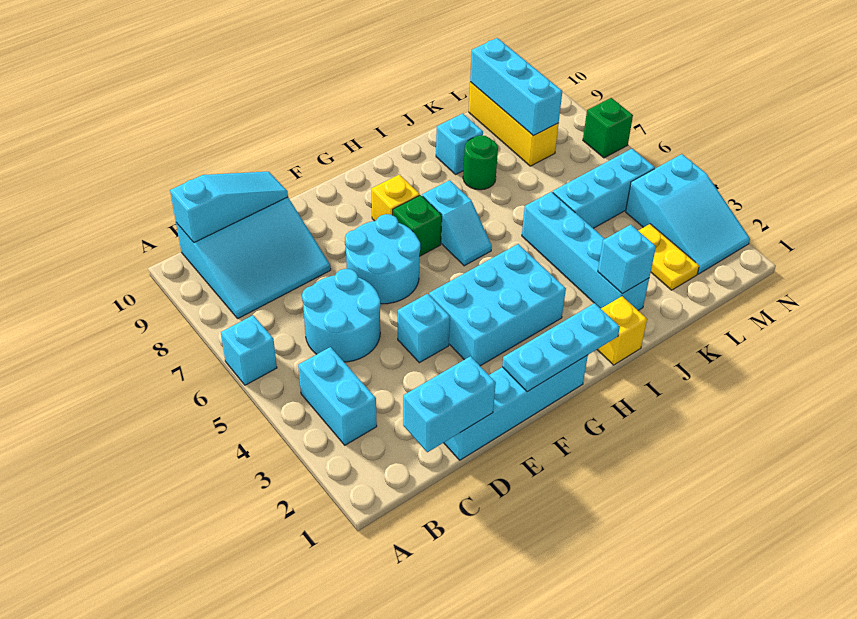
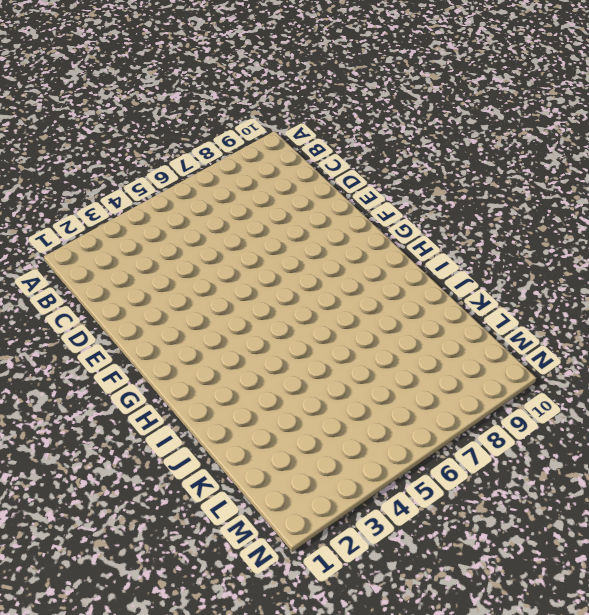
none -> cyan 1x1 brick [221,315,277,385]
none -> cyan 1x2 brick [298,347,377,445]
none -> cyan 3x3 slope [176,197,331,318]

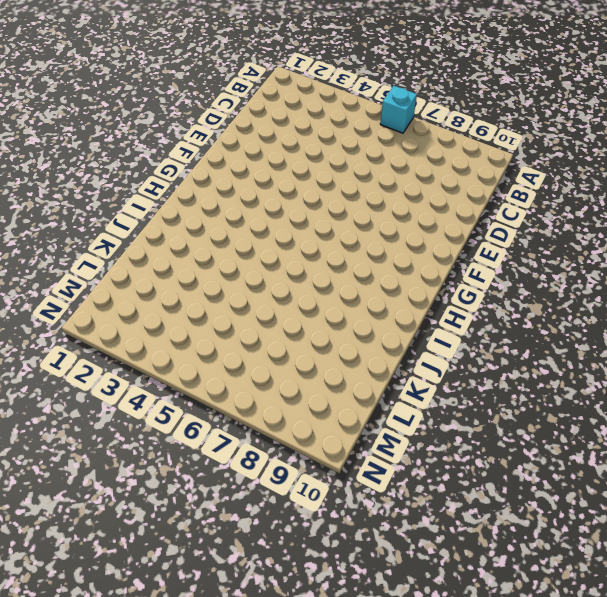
none -> cyan 1x2 brick [298,347,377,445]
none -> cyan 3x3 slope [176,197,331,318]
none -> cyan 2x2 round brick [302,269,381,362]

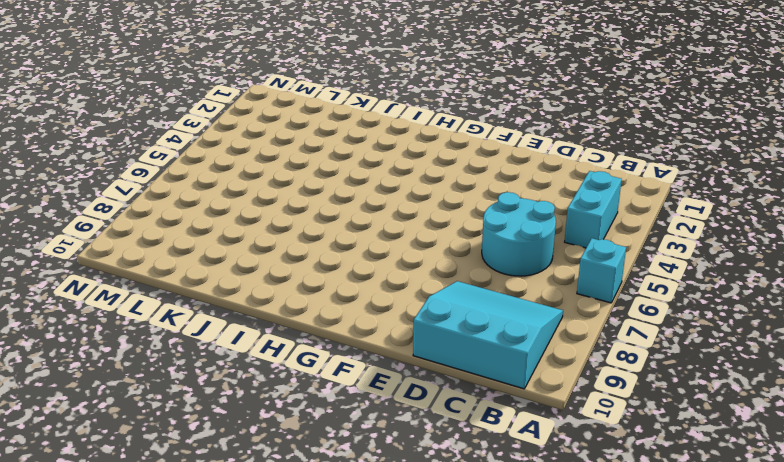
none -> cyan 1x4 brick [444,355,588,460]
none -> cyan 1x1 brick [398,294,450,363]
none -> cyan 2x2 round brick [345,214,420,304]

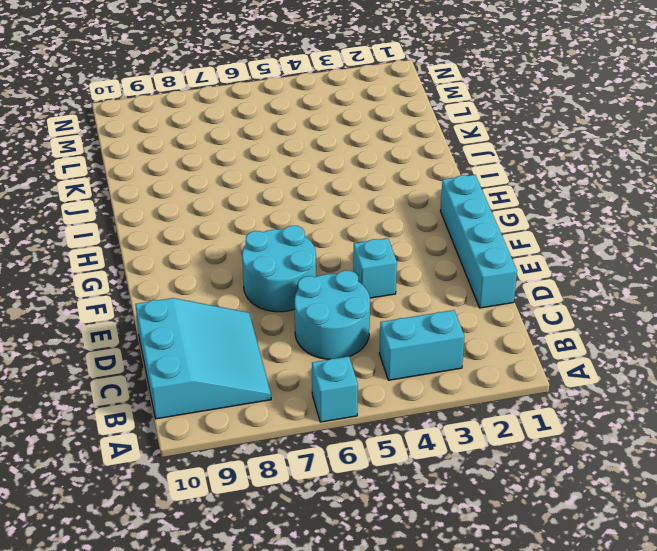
none -> cyan 2x3 brick [429,244,566,366]
none -> green 1x1 brick [393,195,442,256]
none -> yellow 1x1 brick [371,175,420,221]

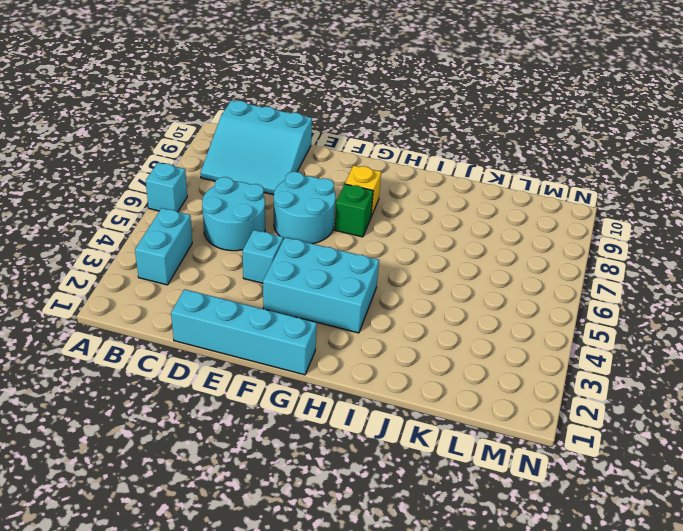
none -> cyan 1x2 slope [422,180,492,266]
none -> yellow 1x1 brick [597,296,647,365]
none -> cyan 1x4 brick [522,192,649,310]

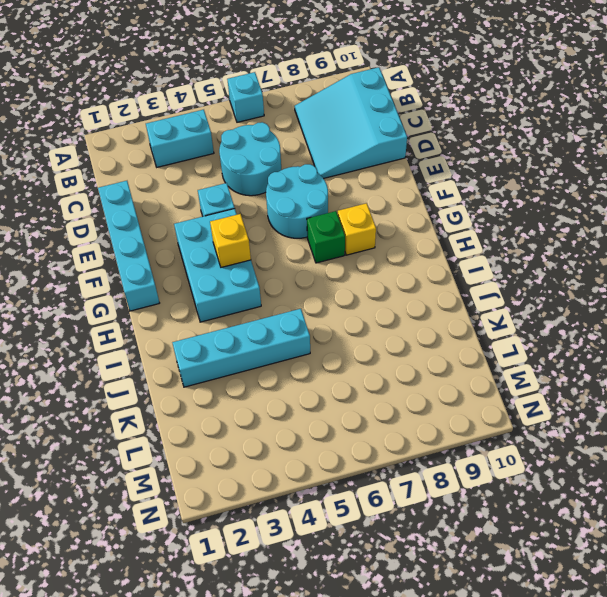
yellow 1x1 brick [210,214,251,267] -> yellow 1x1 brick moved to [597,296,647,365]
none -> cyan 1x2 slope [422,180,492,266]
none -> green 1x1 round brick [463,135,498,190]
none -> cyan 1x1 brick [436,114,483,174]

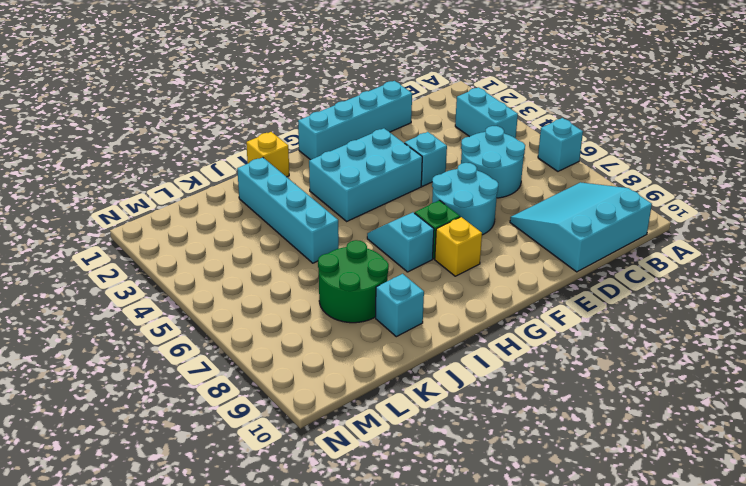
green 2x2 round brick [318,240,389,323] -> green 1x1 round brick [463,135,498,190]
none -> cyan 1x3 brick [553,149,655,228]
none -> yellow 1x2 plate [638,224,699,290]
none -> yellow 1x3 brick [469,82,559,166]

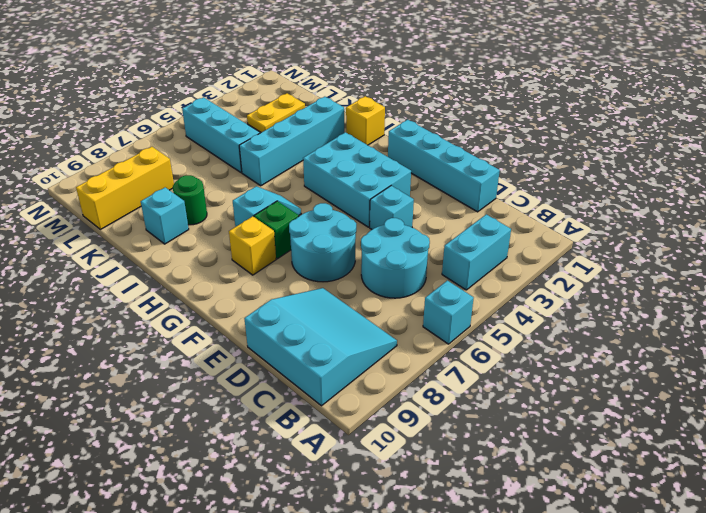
none -> cyan 2x3 slope [626,154,750,274]
none -> green 1x1 brick [583,98,633,158]
none -> cyan 1x3 slope [170,172,288,242]

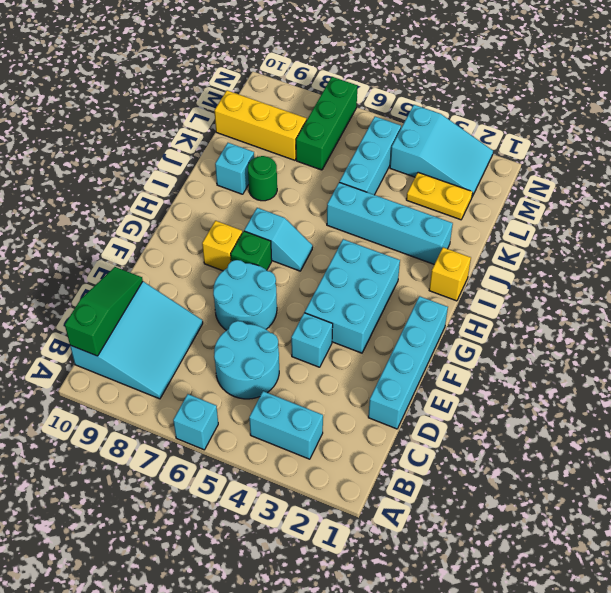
green 1x3 slope [65,267,143,356] -> cyan 1x3 slope [170,172,288,242]
green 1x3 brick [296,77,357,170] -> green 1x1 brick [583,98,633,158]
none -> cyan 1x2 brick [403,356,496,452]
none -> cyan 1x3 plate [502,303,620,392]
none -> cyan 1x1 brick [598,225,656,294]

